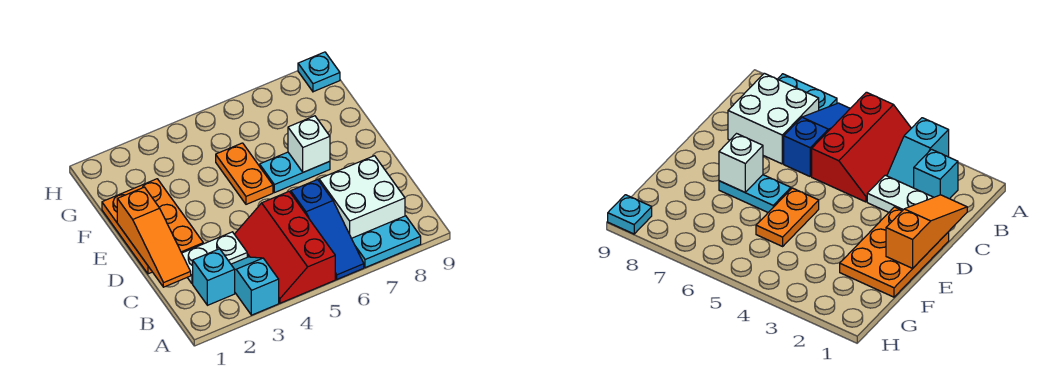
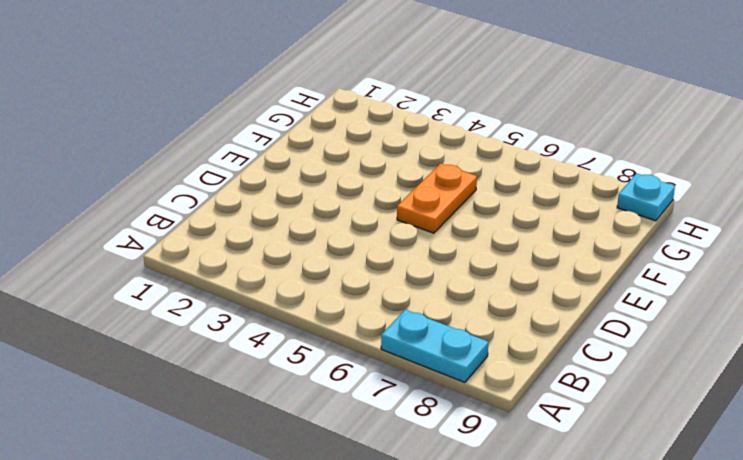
none -> cyan 1x2 slope [231,257,279,315]
none -> red 2x3 slope [234,192,335,303]
none -> blue 1x3 slope [291,179,364,279]

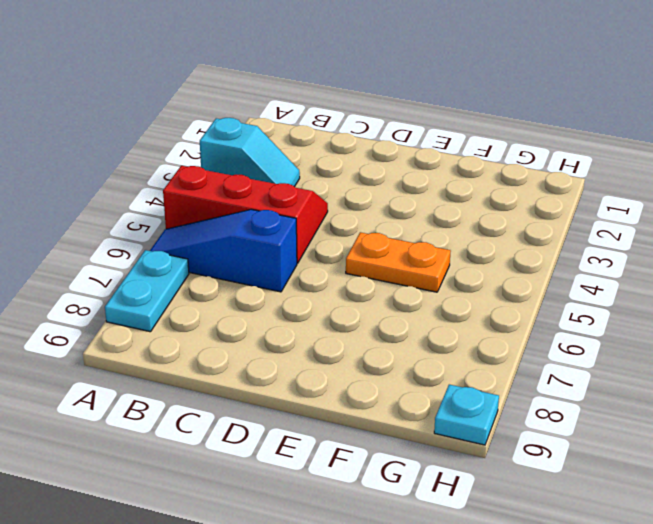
none -> cyan 1x1 brick [193,249,235,305]
none -> white 2x2 brick [319,156,405,238]
none -> white 1x2 plate [182,232,247,284]

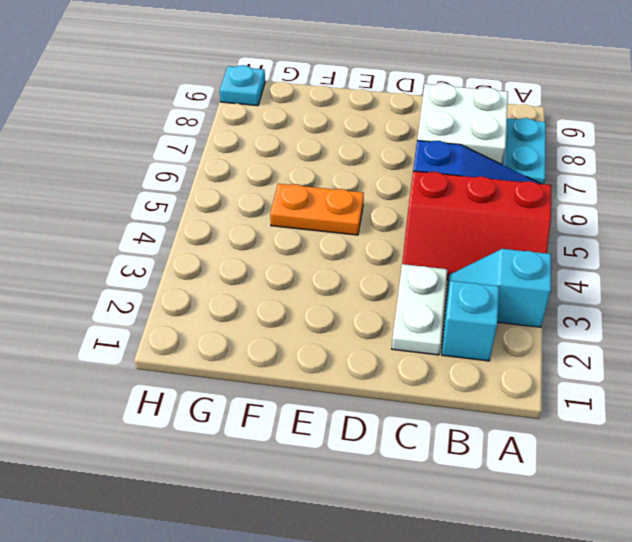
none -> orange 2x3 plate [102,179,203,274]
none -> cyan 1x2 plate [260,152,330,193]
none -> orange 1x3 slope [117,187,191,287]

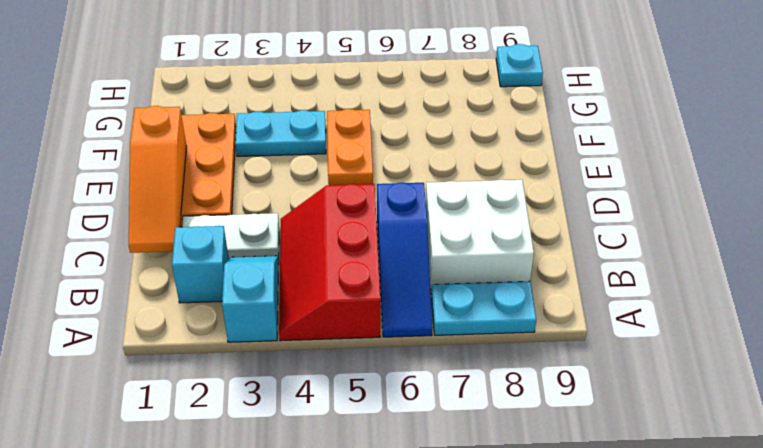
cyan 1x2 plate [235,110,326,156] -> cyan 1x2 plate moved to [260,152,330,193]
none -> white 1x1 brick [288,116,330,172]

